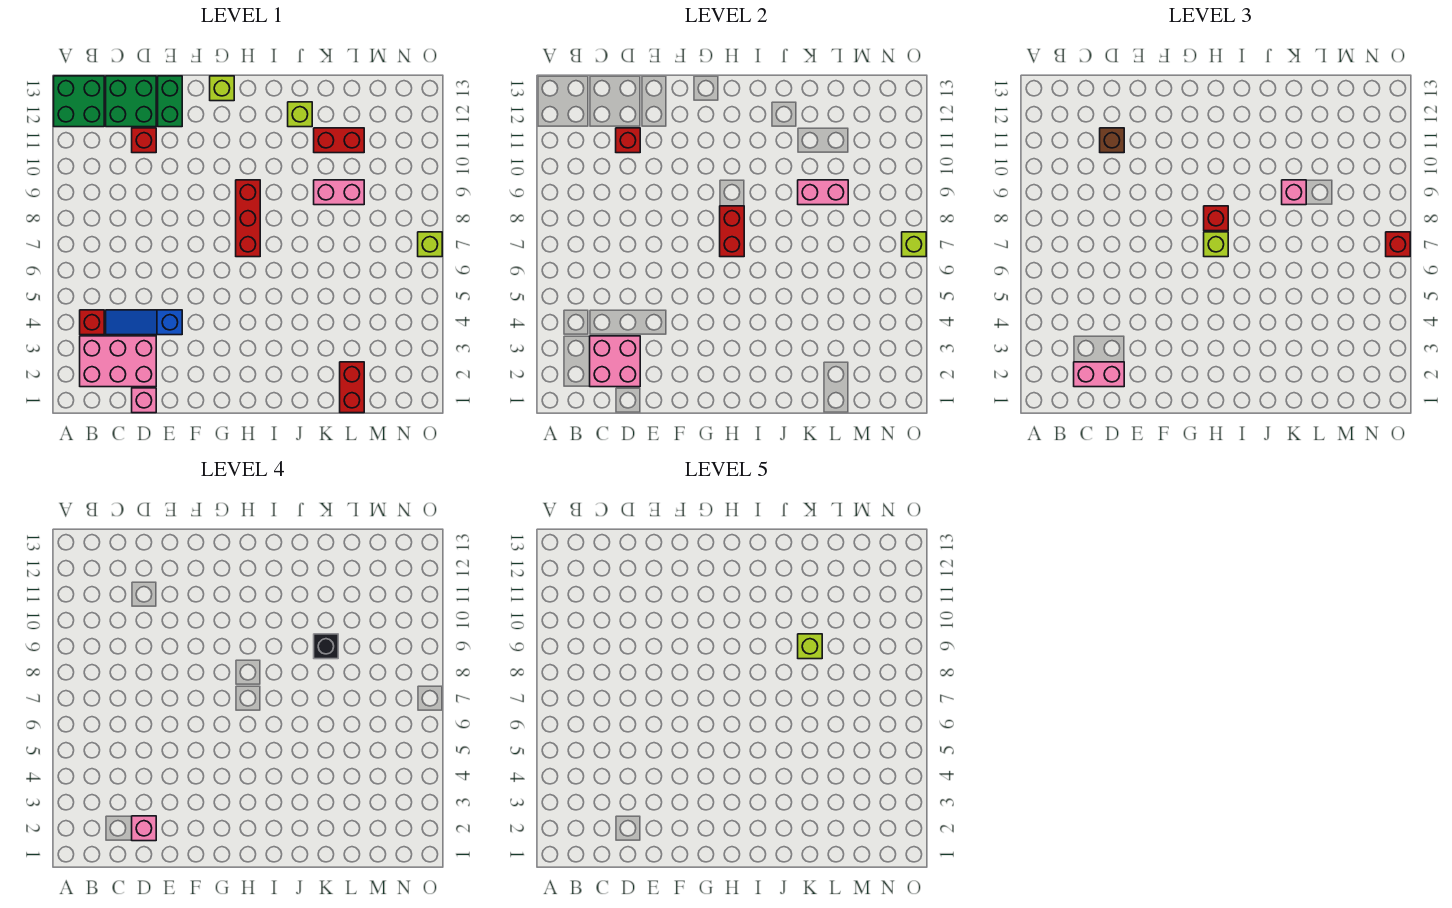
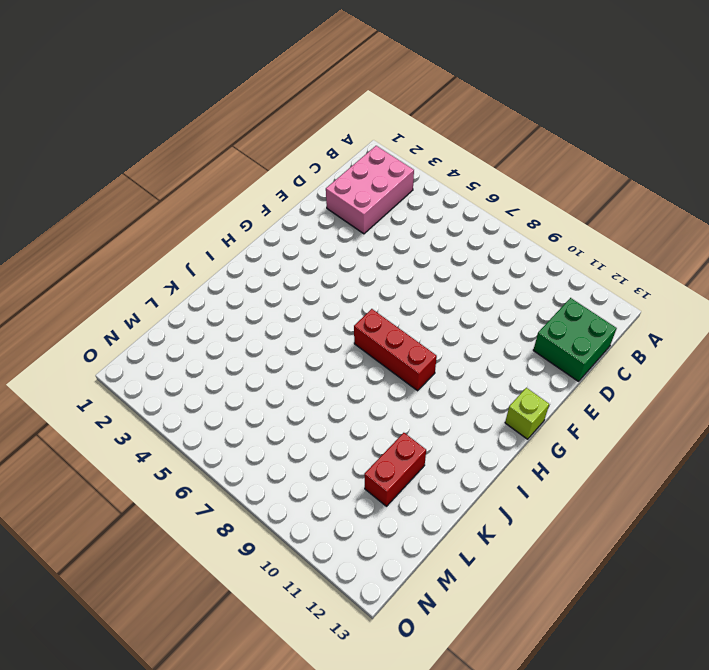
none -> green 2x2 brick [54,76,104,127]
none -> red 1x1 brick [80,310,104,335]
none -> blue 1x3 slope [106,310,182,335]

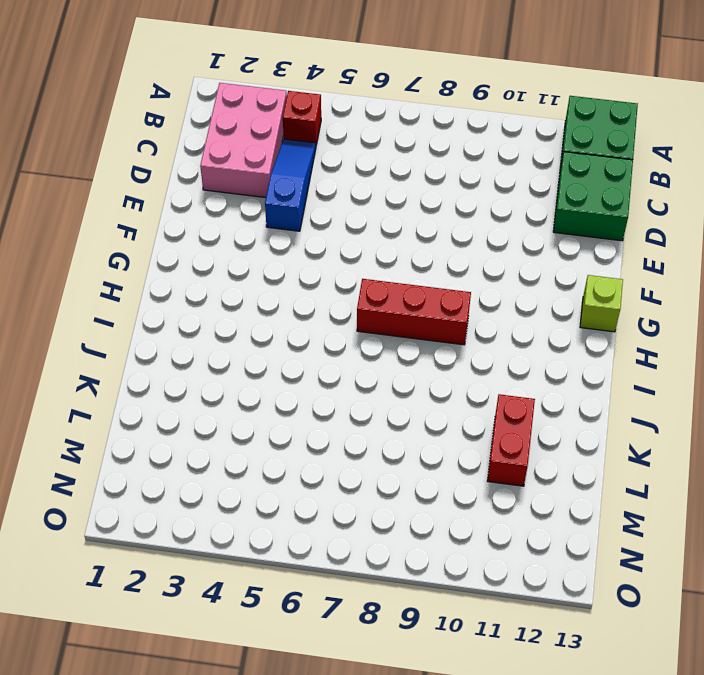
none -> pink 1x1 brick [132,388,156,413]
none -> red 1x1 brick [132,128,156,153]
none -> green 1x2 brick [158,76,182,127]

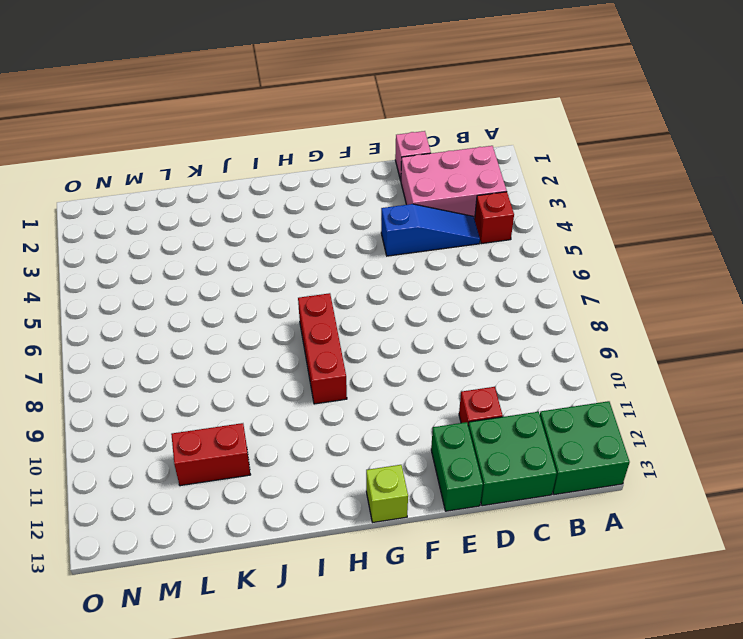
none -> lime 1x1 brick [288,102,312,127]
none -> pink 1x2 brick [314,180,364,205]
none -> red 1x2 brick [340,362,364,413]

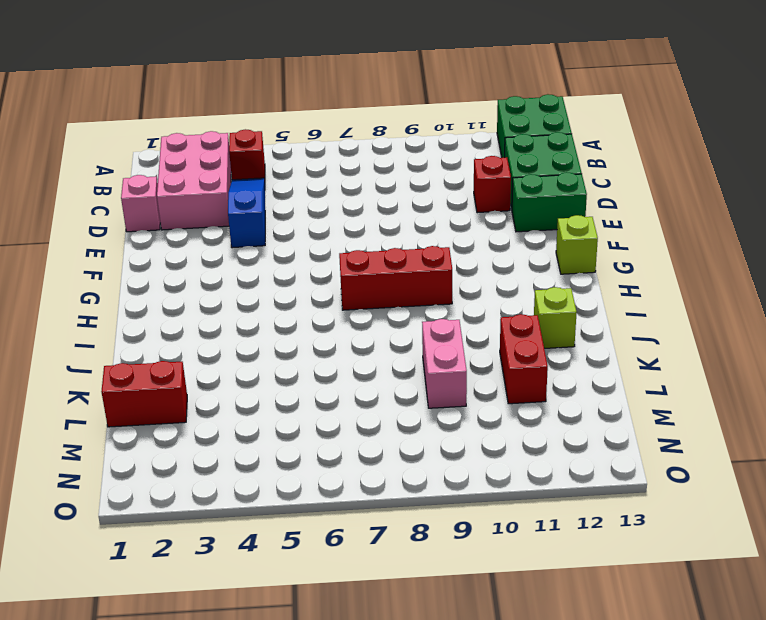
none -> lime 1x1 brick [418,232,442,257]
none -> pink 2x2 brick [590,336,640,387]
none -> red 1x1 brick [616,128,640,153]

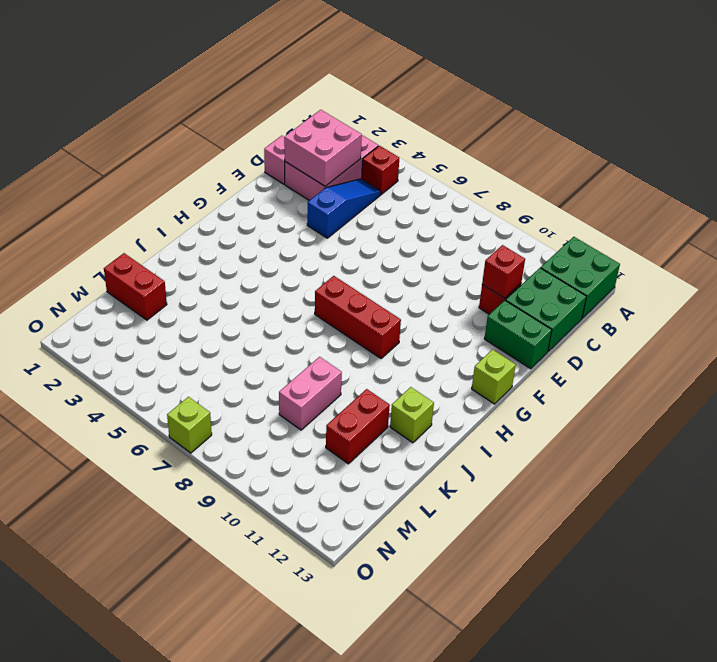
none -> red 1x2 brick [720,206,744,257]
none -> pink 1x2 brick [798,180,848,205]
none -> lime 1x1 brick [902,232,926,257]

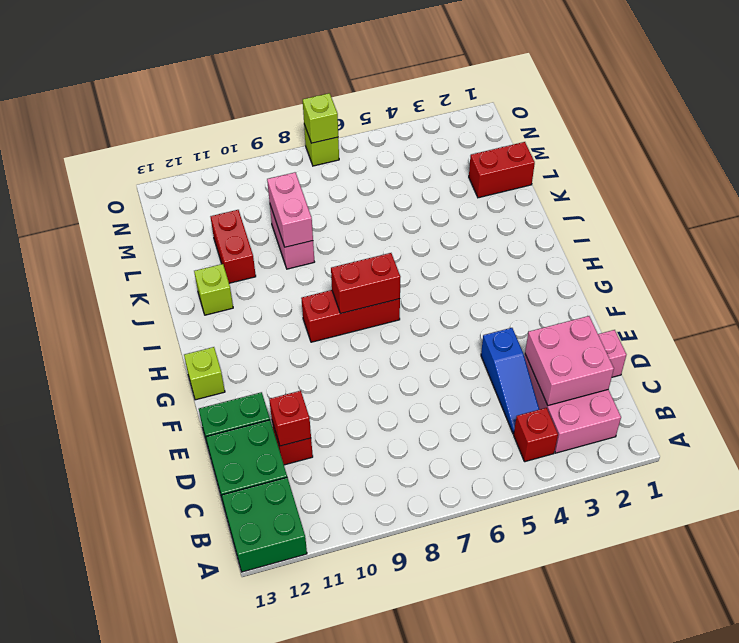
none -> pink 1x2 brick [1074,362,1124,387]
none -> brown 1x1 brick [1100,128,1124,153]
none -> lime 1x1 brick [1204,232,1228,257]

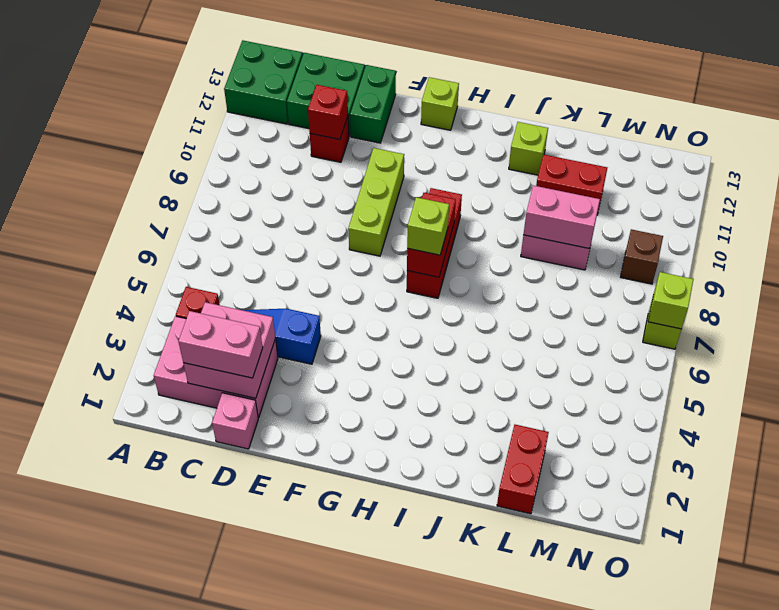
lime 1x3 brick [348,148,404,256] -> none
brown 1x1 brick [621,229,663,284] -> brown 1x1 brick moved to [1100,128,1124,153]
none -> red 1x1 brick [1204,206,1228,231]
none -> pink 1x1 brick [1282,180,1306,205]
none -> red 1x1 brick [1386,232,1410,257]

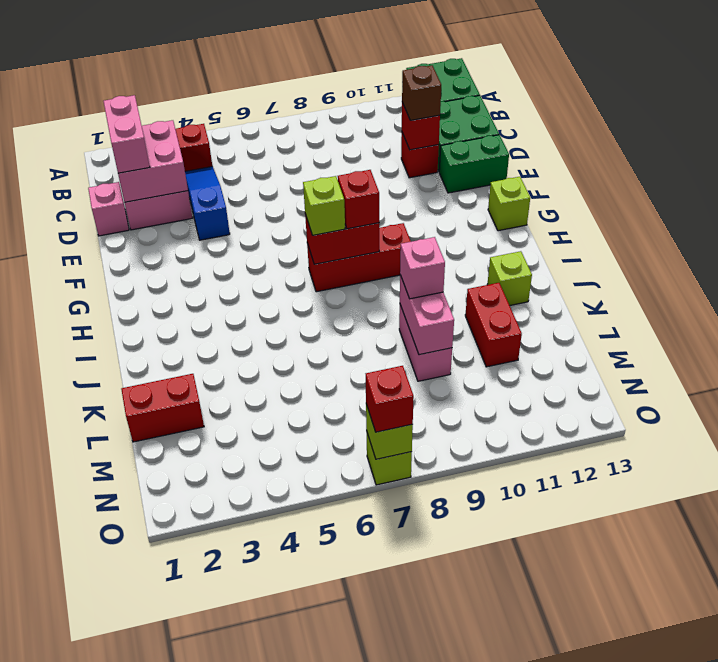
none -> pink 1x1 brick [132,816,156,841]
none -> black 1x1 brick [314,634,338,659]
none -> lime 1x1 brick [798,634,822,659]

